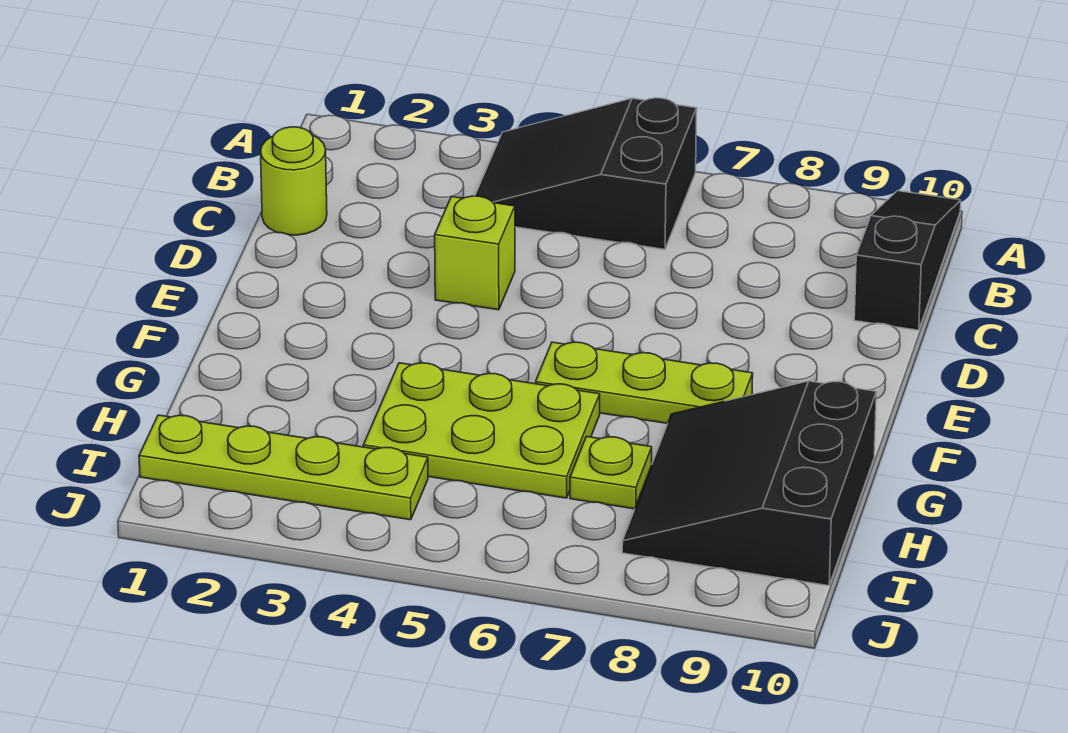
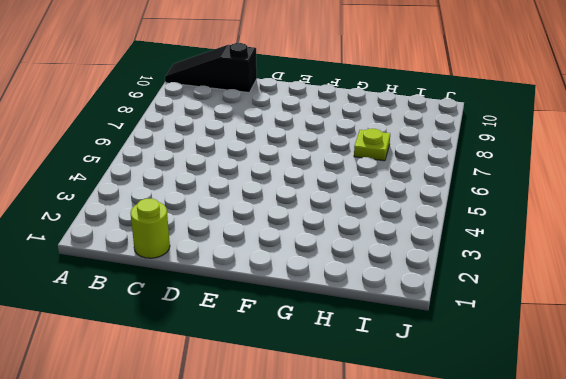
none -> black 2x3 slope [475,98,697,249]
none -> lime 1x1 brick [435,196,515,310]

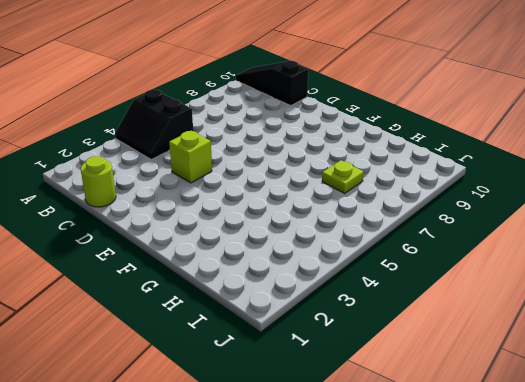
black 2x2 slope [115,90,193,159] -> black 2x3 slope [475,98,697,249]
none -> lime 1x3 plate [536,342,753,424]
none -> lime 2x3 plate [363,363,600,498]

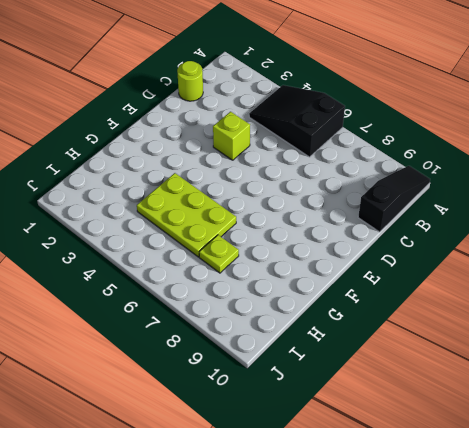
none -> lime 1x3 plate [536,342,753,424]
none -> black 3x3 slope [622,381,876,586]

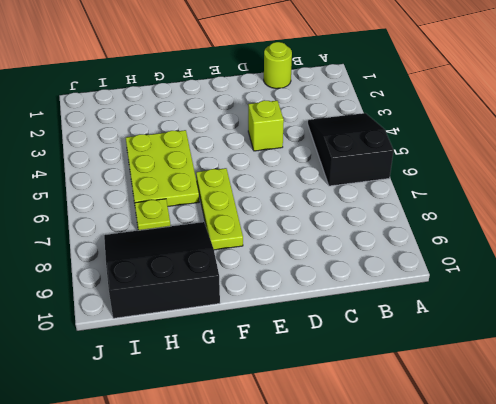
none -> black 1x3 slope [854,191,961,330]
none -> lime 1x4 plate [139,415,428,520]

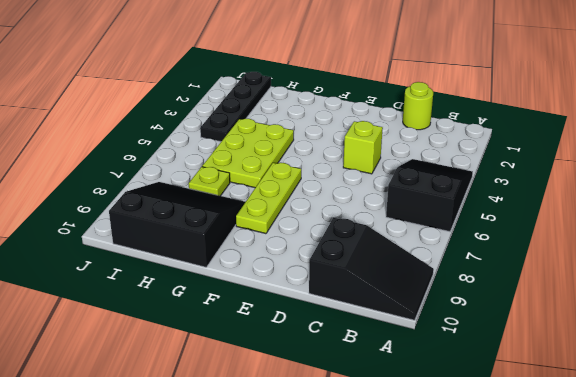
black 2x3 slope [309,218,434,320] -> black 1x3 slope [854,191,961,330]
black 1x4 plate [200,72,271,142] -> lime 1x4 plate [139,415,428,520]

